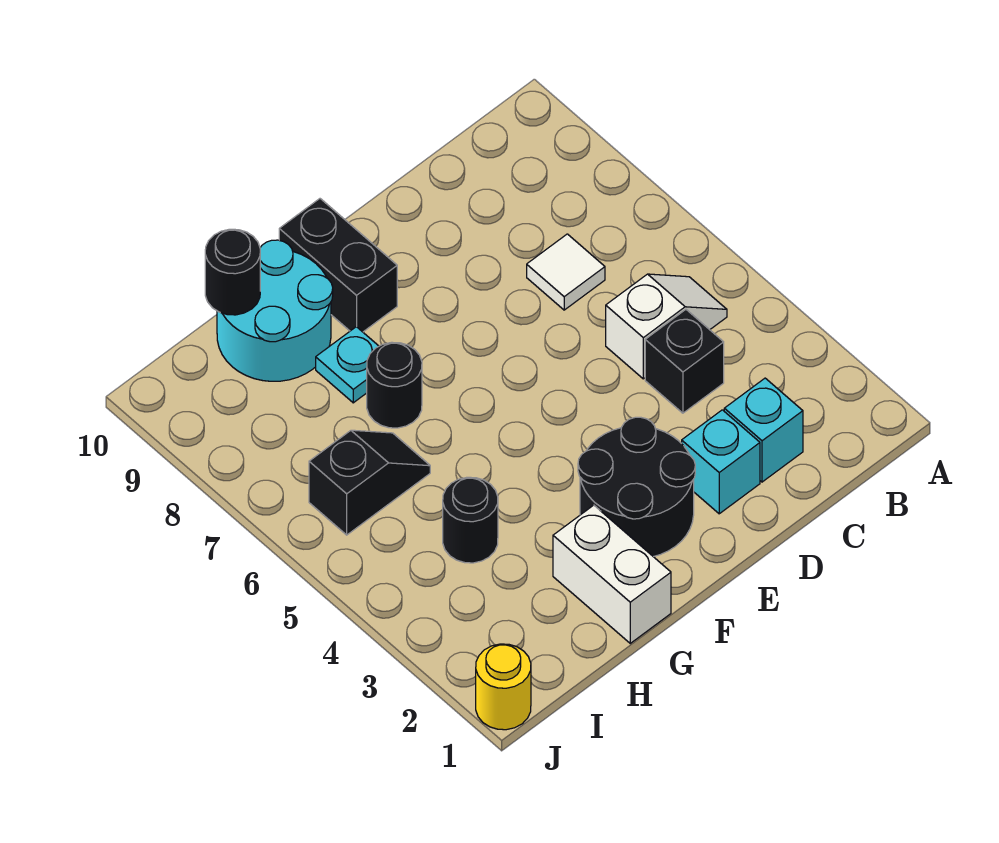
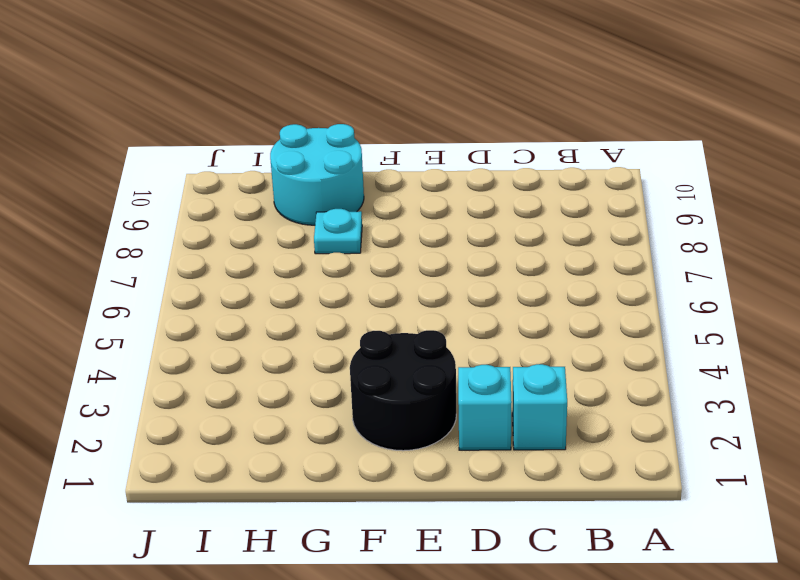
none -> white 1x2 slope [606,274,727,379]
none -> black 1x1 brick [645,310,724,413]
none -> white 1x1 tile [527,234,605,310]

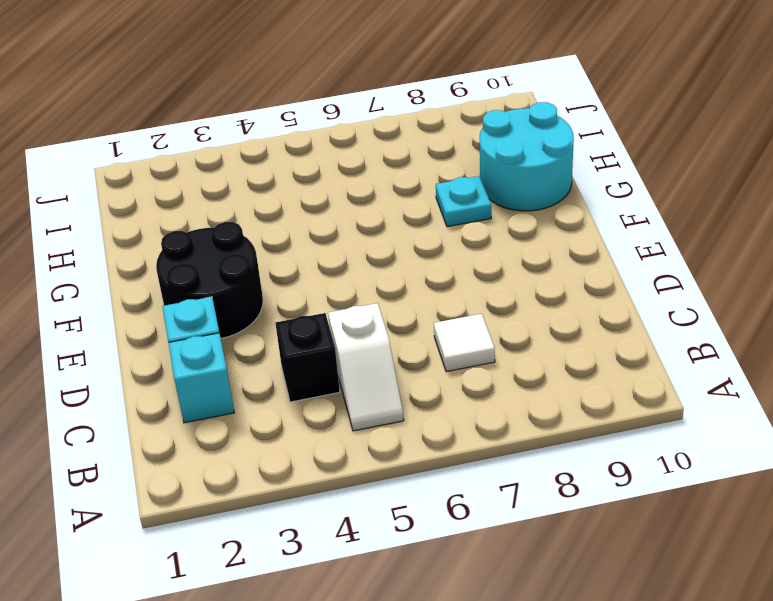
none -> black 1x2 brick [279,199,397,332]
none -> white 1x2 brick [553,505,671,643]
none -> black 1x1 round brick [367,342,422,428]

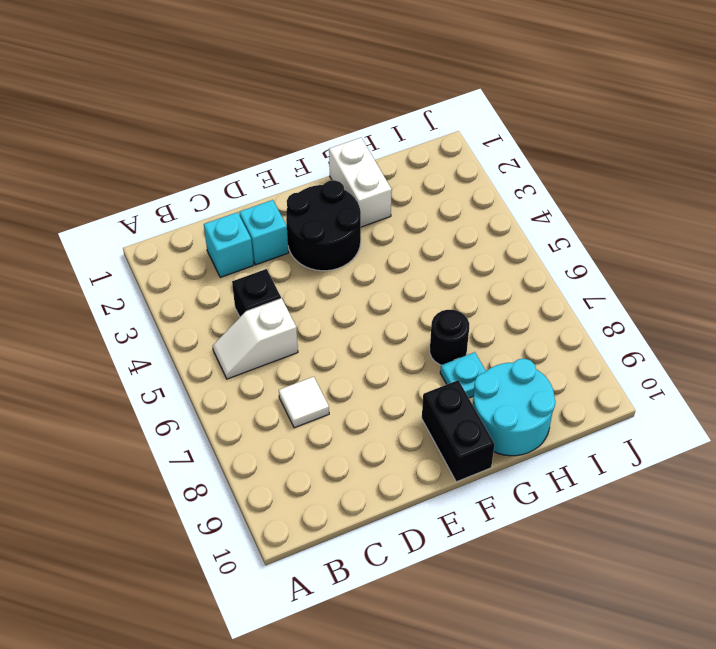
none -> black 1x1 round brick [443,477,498,563]
none -> black 1x2 slope [309,430,430,535]
none -> yellow 1x1 round brick [476,644,531,730]

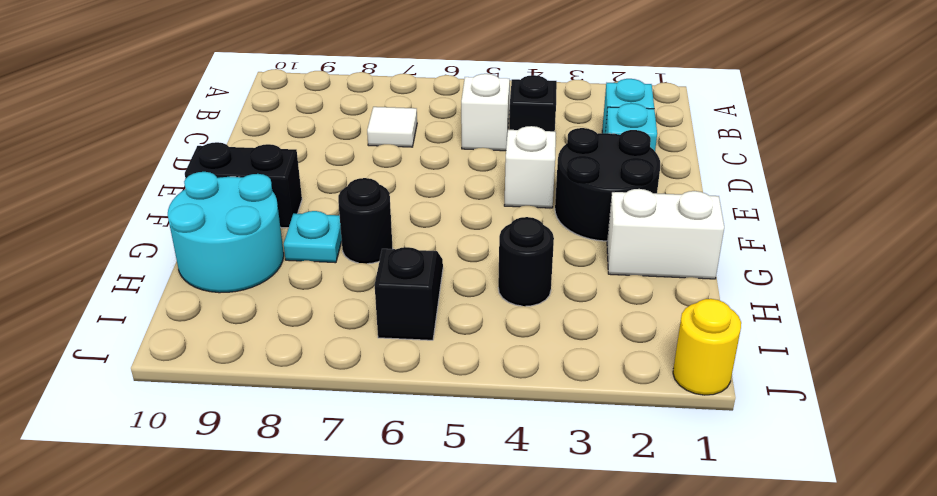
white 1x1 brick [504,126,556,208] -> none
none -> black 1x1 round brick [205,229,260,315]

